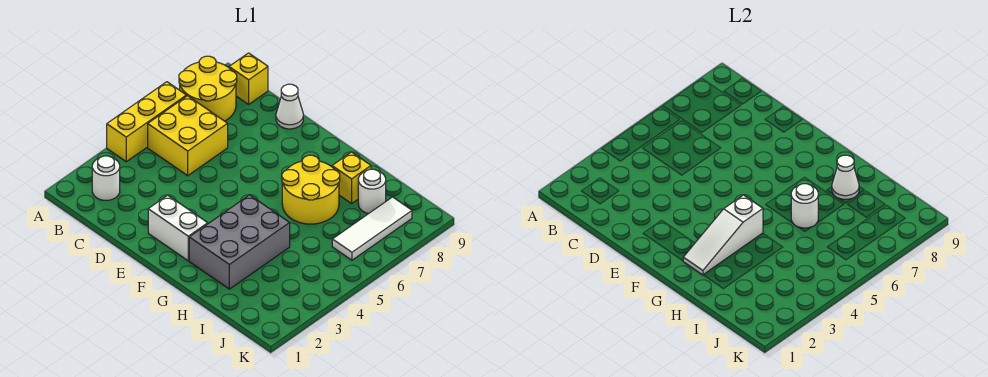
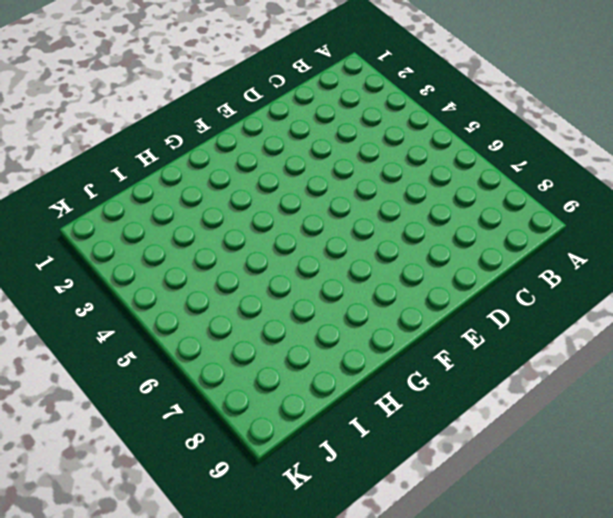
none -> yellow 1x3 brick [107,82,186,162]
none -> yellow 2x2 round brick [179,56,237,121]
none -> white 1x1 round brick [92,156,120,200]

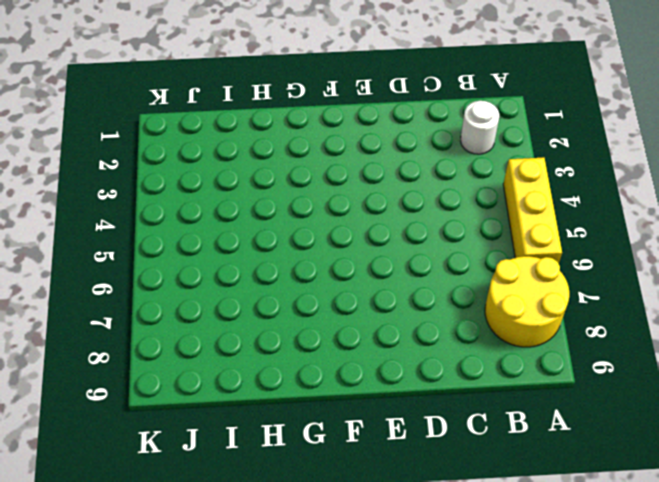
none -> yellow 2x2 brick [148,96,228,176]
none -> yellow 1x1 brick [229,53,268,104]
none -> white 1x1 cone [276,84,303,129]

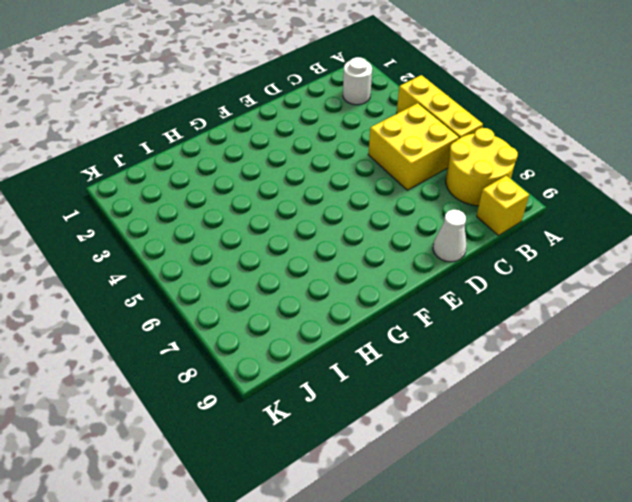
none -> white 1x2 brick [148,195,208,261]
none -> grey 2x3 brick [189,195,290,289]
none -> yellow 2x2 round brick [282,155,340,224]

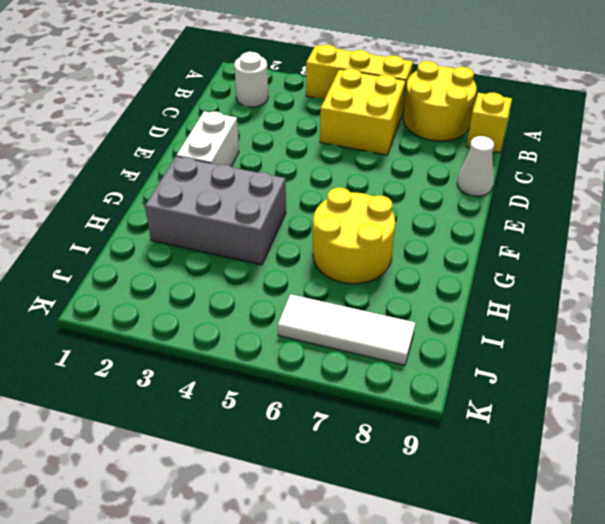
none -> yellow 1x1 brick [332,152,371,203]
none -> white 1x1 round brick [358,169,386,214]
none -> white 1x3 slope [683,195,763,275]

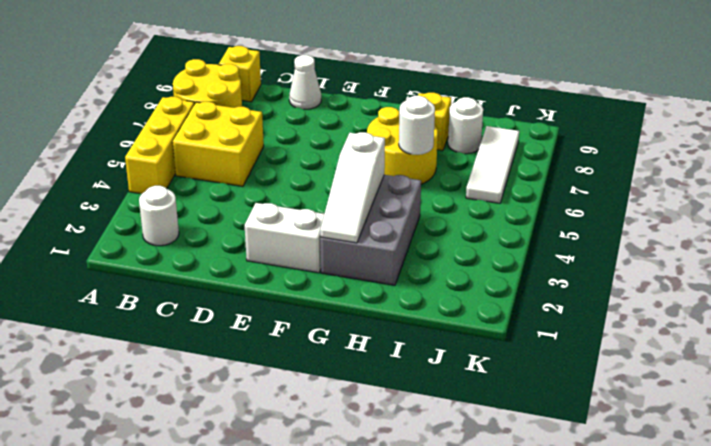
none -> white 1x1 cone [832,155,859,199]

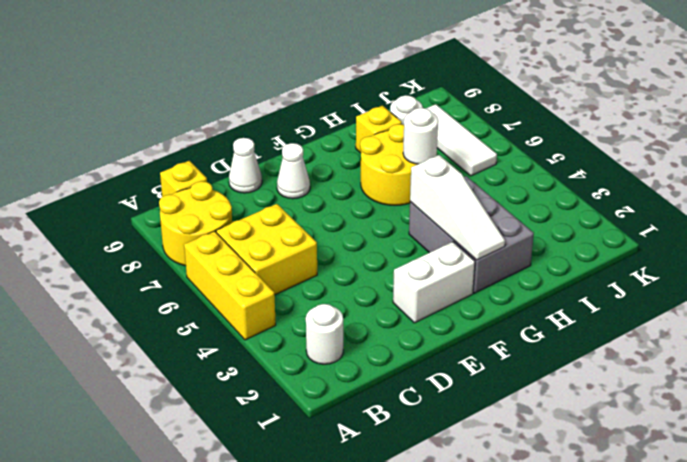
white 1x1 cone [277,143,310,199] -> white 1x1 cone moved to [832,155,859,199]

